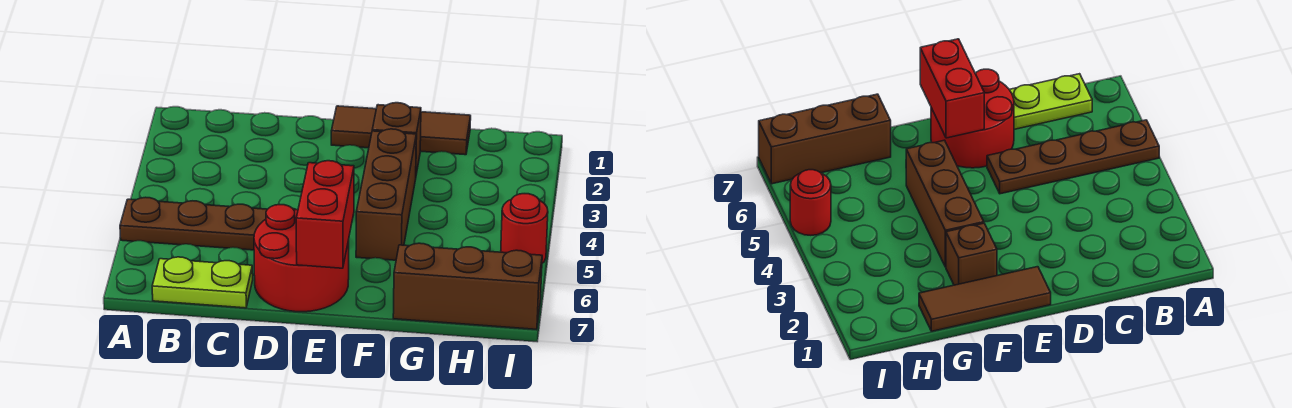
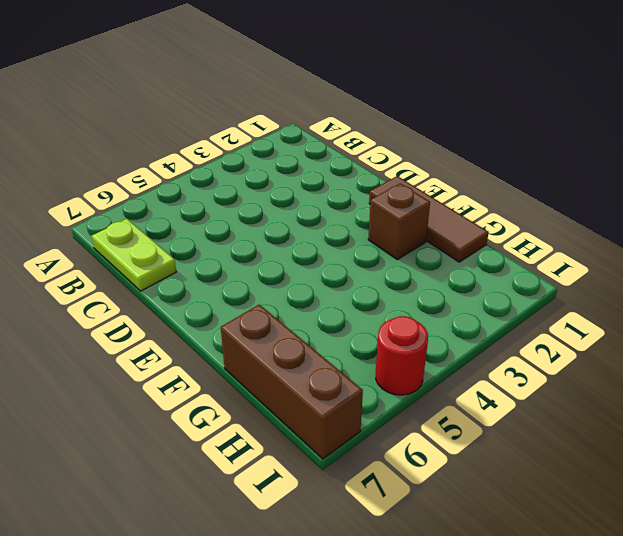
none -> brown 1x4 plate [120,197,296,250]
none -> red 2x2 round brick [254,205,349,312]

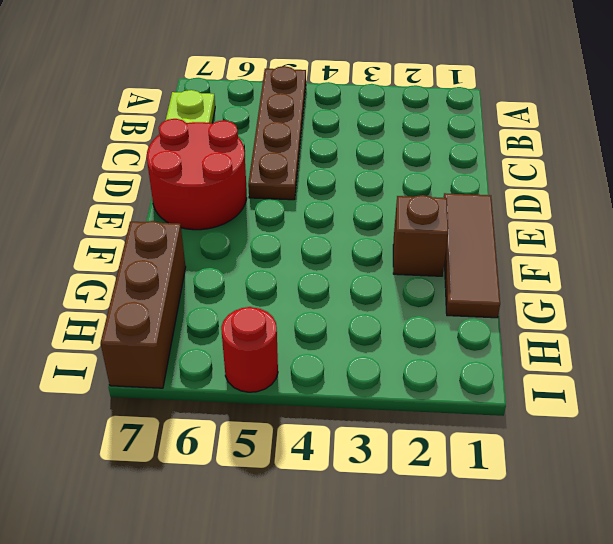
none -> brown 1x3 brick [356,129,416,260]
none -> red 1x2 brick [296,161,354,268]

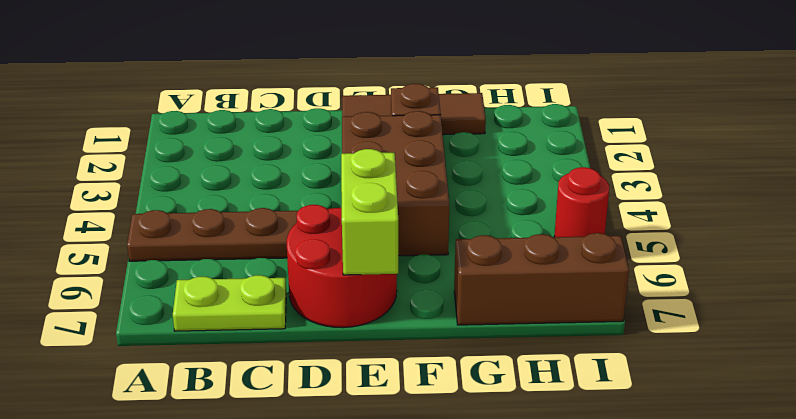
brown 2x3 brick [342,111,449,256] -> brown 1x3 brick [356,129,416,260]
lime 1x2 brick [341,149,398,275] -> red 1x2 brick [296,161,354,268]

